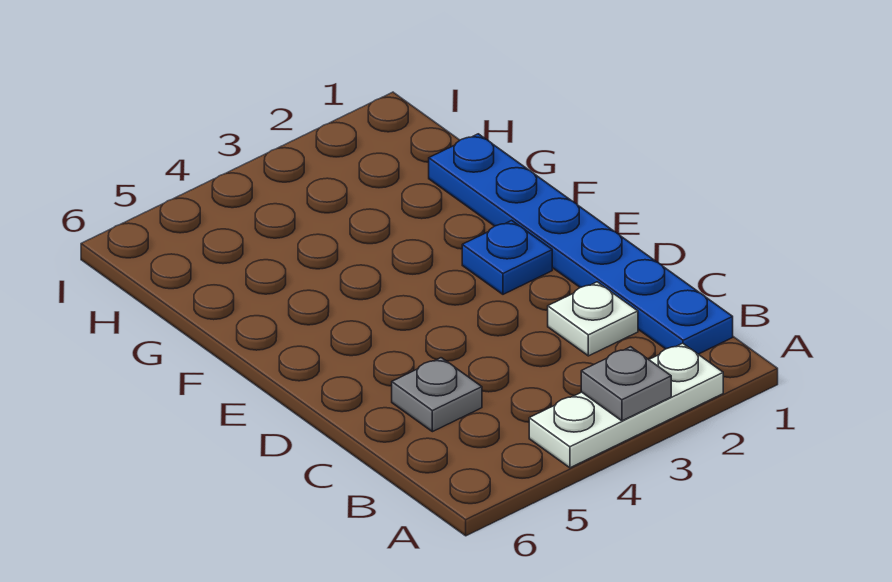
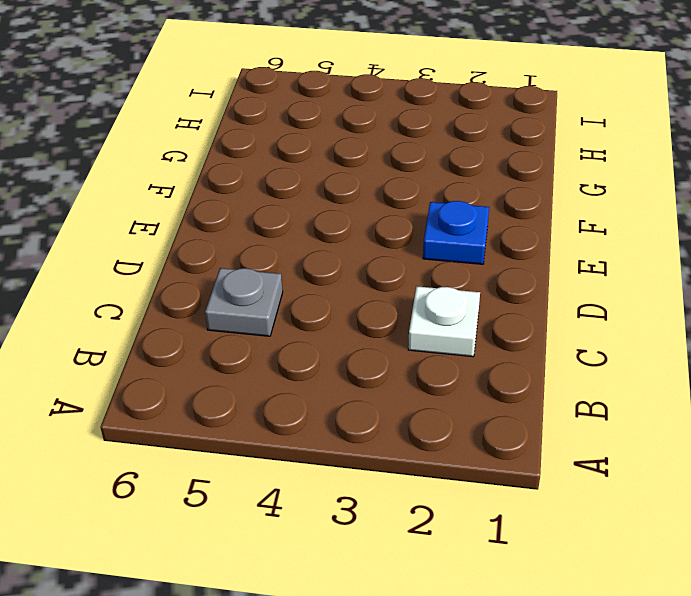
none -> white 1x3 plate [529,343,723,468]
none -> blue 1x6 plate [429,134,733,354]

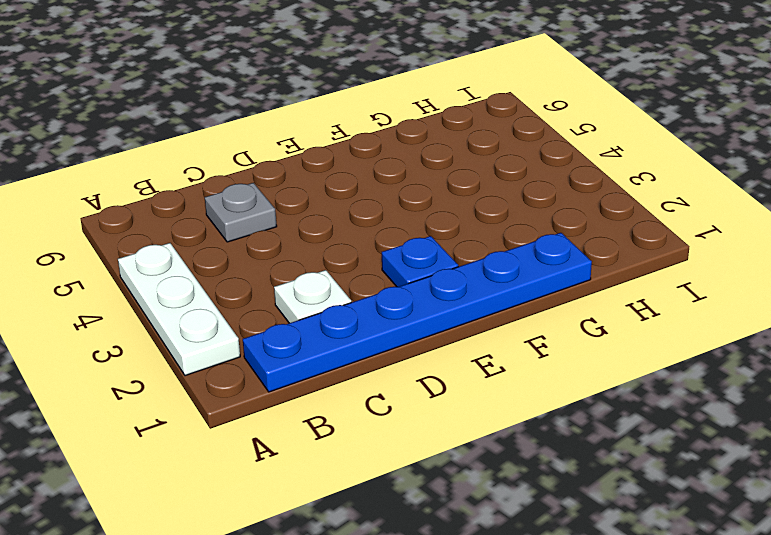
none -> grey 1x1 plate [581,347,671,421]

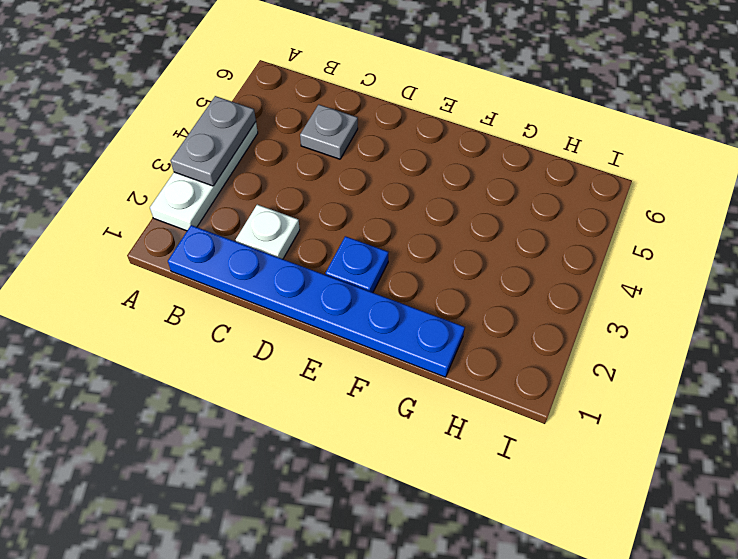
grey 1x2 plate [170,96,256,186] -> grey 1x1 plate [581,347,671,421]

